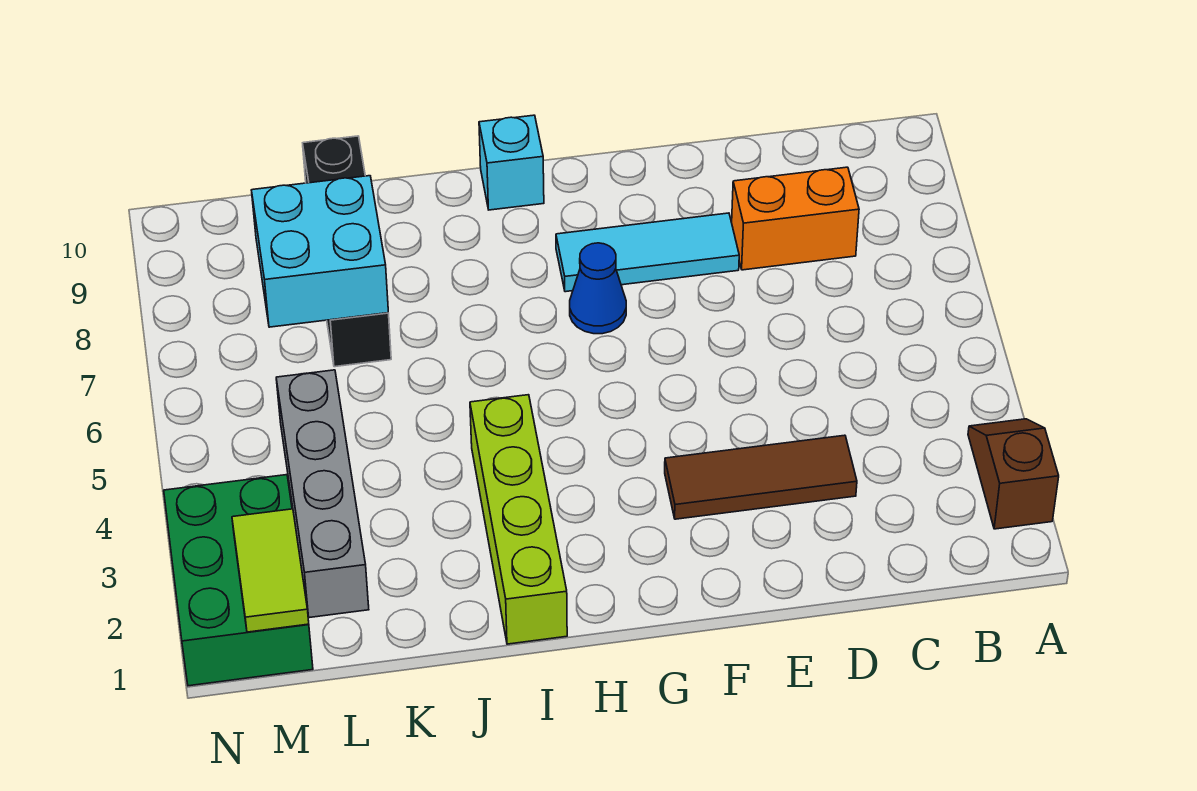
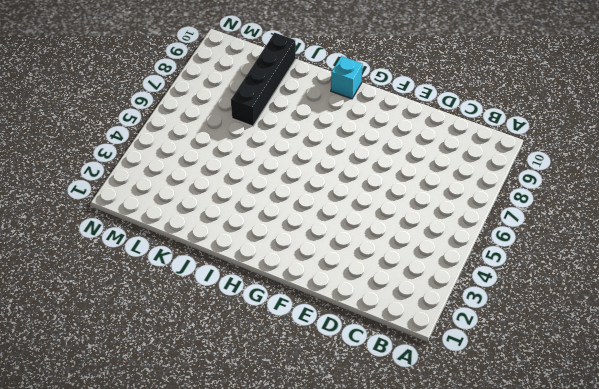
none -> brown 1x2 slope [968,419,1059,529]
none -> orange 1x2 brick [732,167,859,270]
none -> brown 1x3 tile [665,435,857,519]

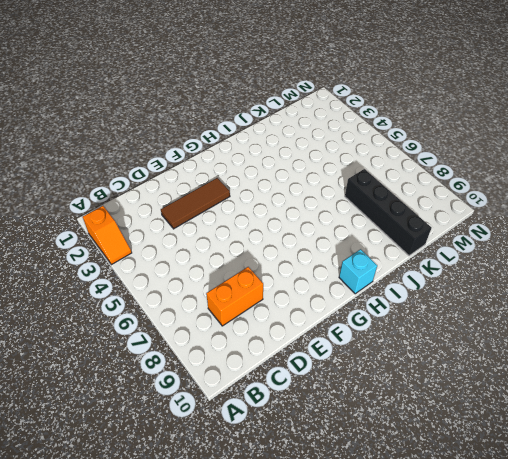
orange 1x2 slope [83,206,132,265] -> brown 1x2 slope [968,419,1059,529]
none -> cyan 1x3 tile [556,213,739,292]
none -> blue 1x1 cone [570,243,626,334]
none -> lime 1x4 brick [470,395,567,644]

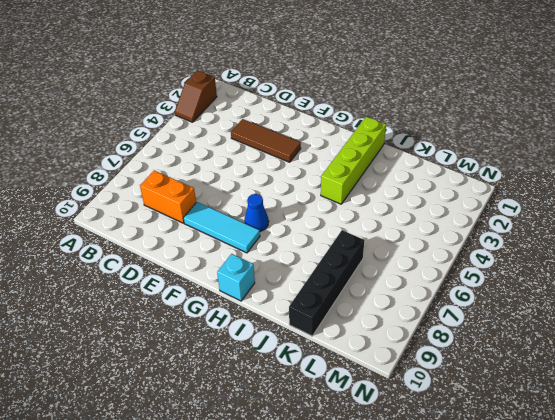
none -> grey 1x4 brick [276,370,369,618]
none -> green 2x3 brick [164,475,313,686]
none -> cyan 2x2 brick [251,176,388,327]

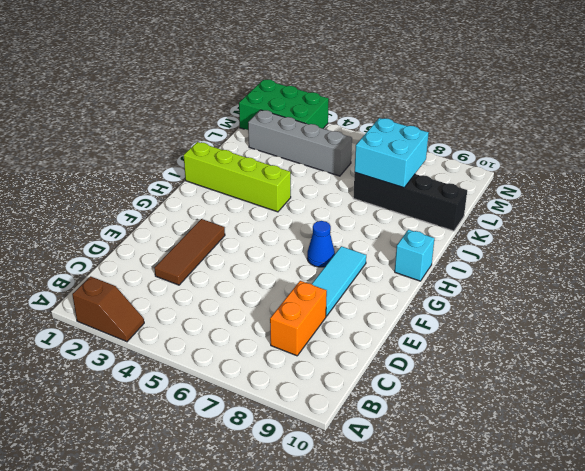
none -> lime 1x2 tile [232,509,309,632]

